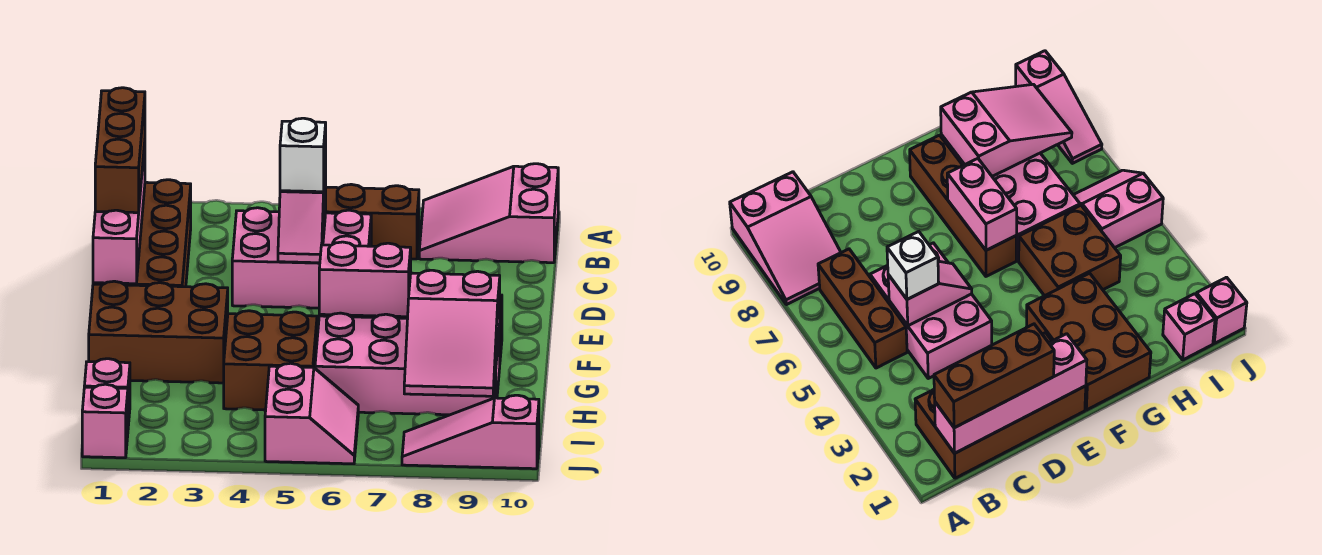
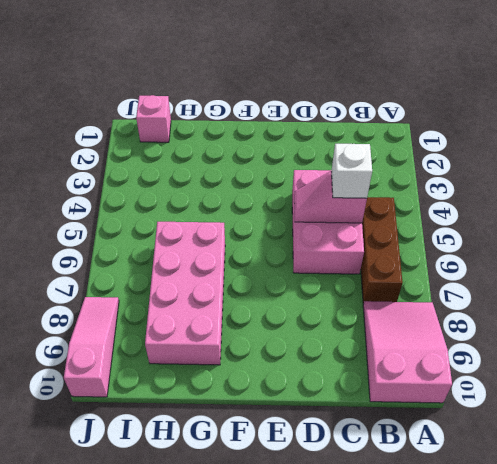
none -> brown 2x4 brick [93,180,191,287]
none -> brown 2x3 brick [89,281,228,383]
none -> brown 1x4 brick [910,135,1016,276]

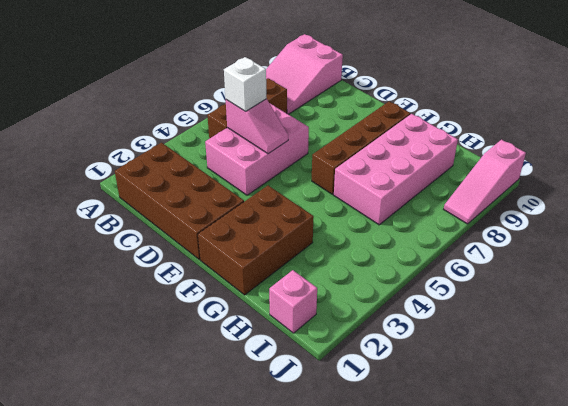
none -> brown 2x2 brick [224,311,317,410]
none -> pink 2x2 slope [265,363,358,464]
none -> pink 1x1 brick [82,384,128,458]

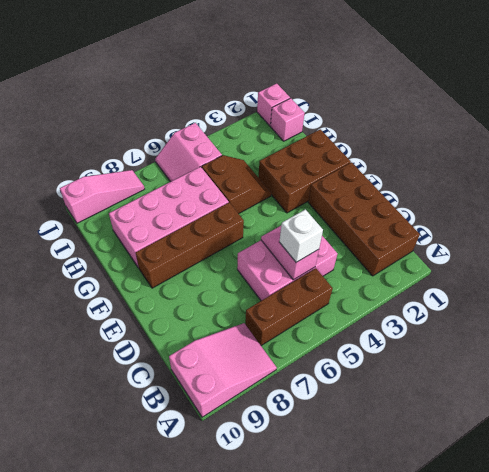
brown 2x2 slope [202,155,271,214] -> brown 2x2 brick [224,311,317,410]
none -> pink 1x4 brick [93,143,145,284]
none -> pink 1x2 brick [319,242,411,317]
none -> pink 2x3 slope [404,270,500,396]

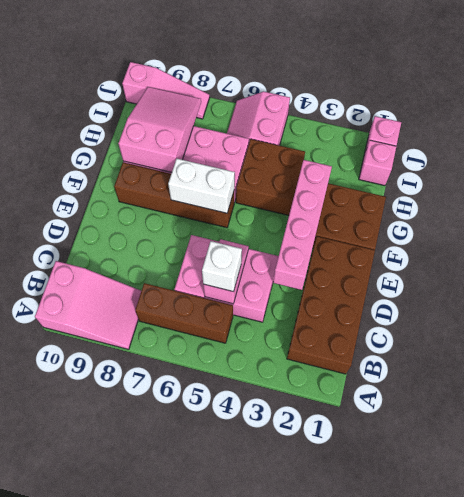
pink 1x4 brick [273,160,332,290] -> pink 1x4 brick moved to [93,143,145,284]
white 1x2 brick [168,159,235,213] -> pink 1x2 brick [319,242,411,317]
none -> brown 1x3 brick [95,88,145,213]

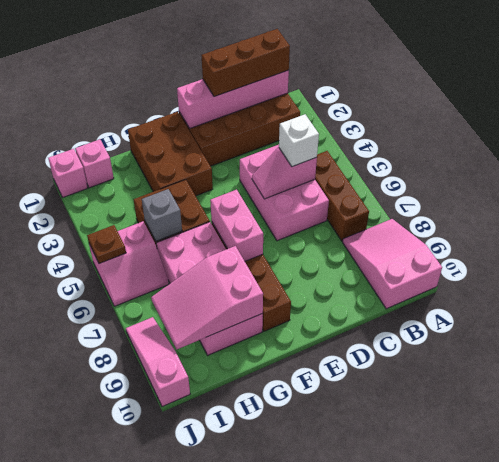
grey 1x1 brick [142,189,182,241] -> none
brown 1x1 plate [87,225,126,263] -> none

